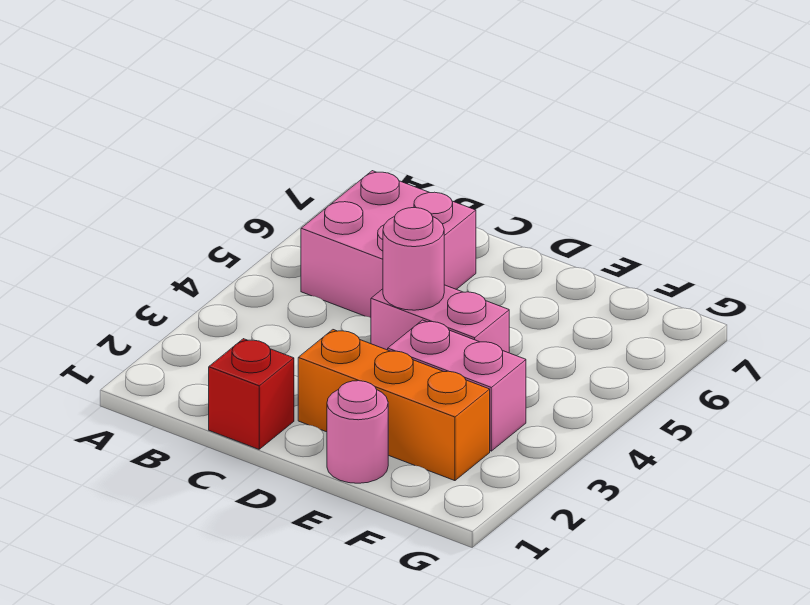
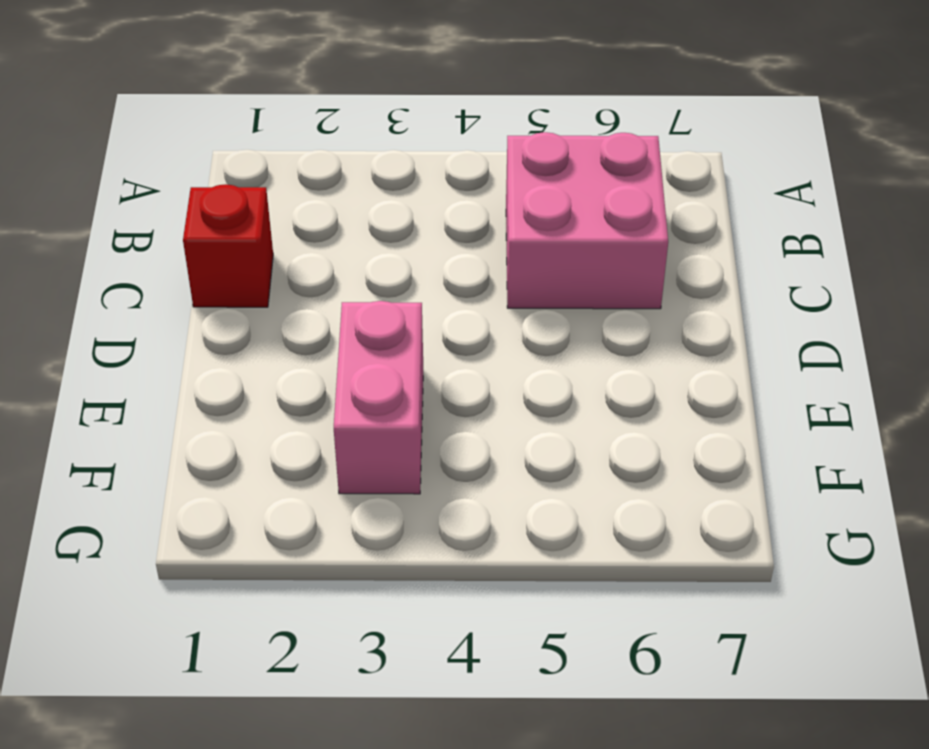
none -> orange 1x3 brick [298,330,490,481]
none -> pink 1x2 brick [371,285,509,353]

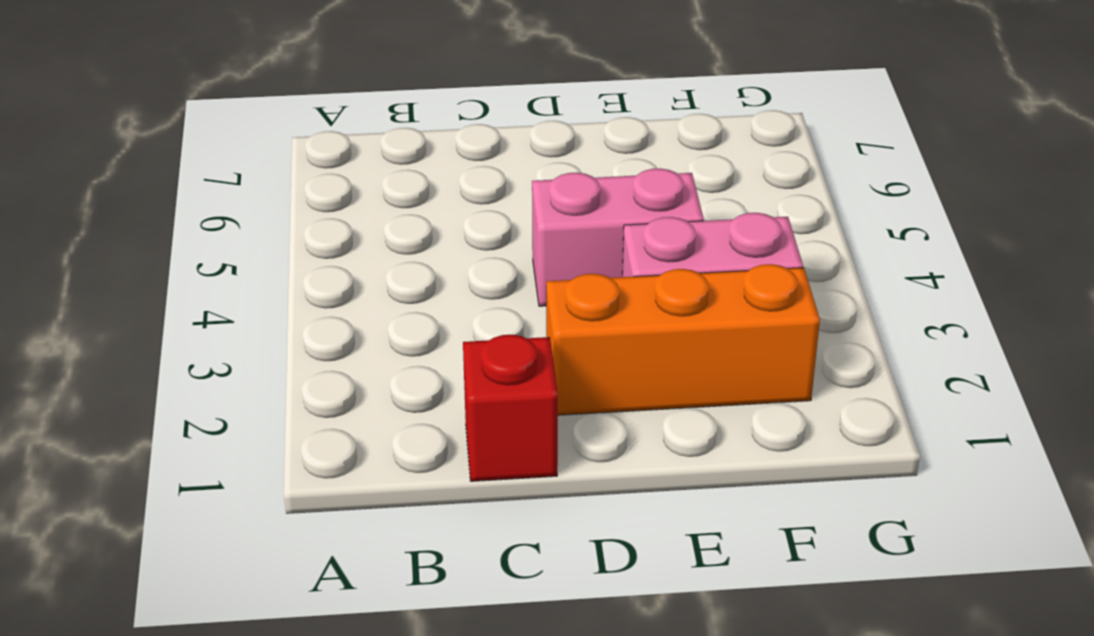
none -> pink 2x2 brick [301,171,476,318]
none -> pink 1x1 round brick [327,381,388,483]

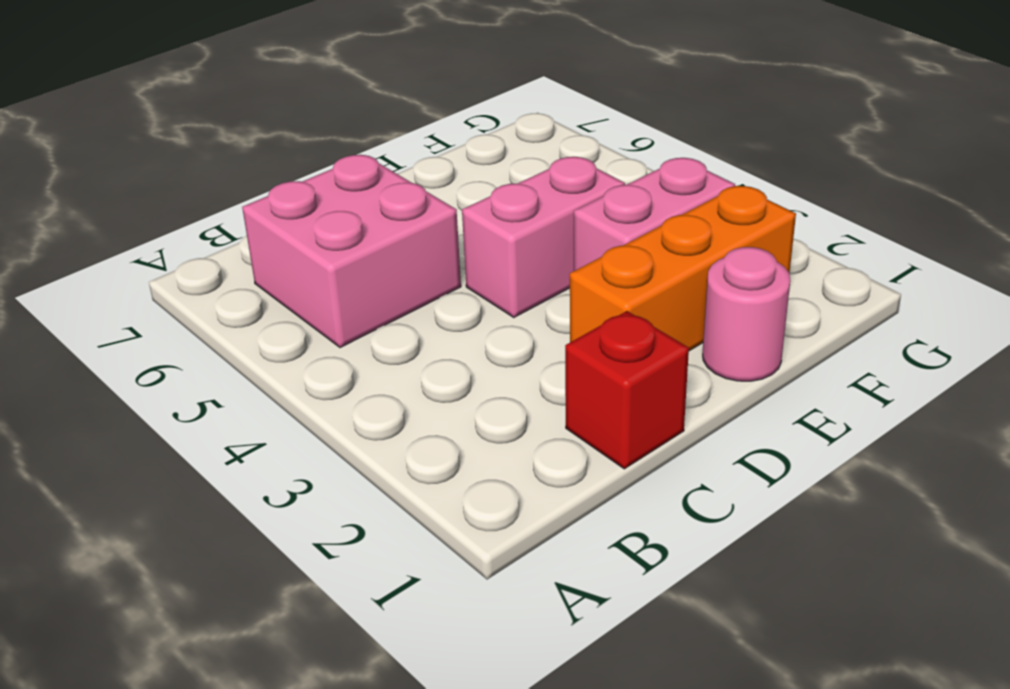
none -> pink 1x1 round brick [383,208,444,310]

